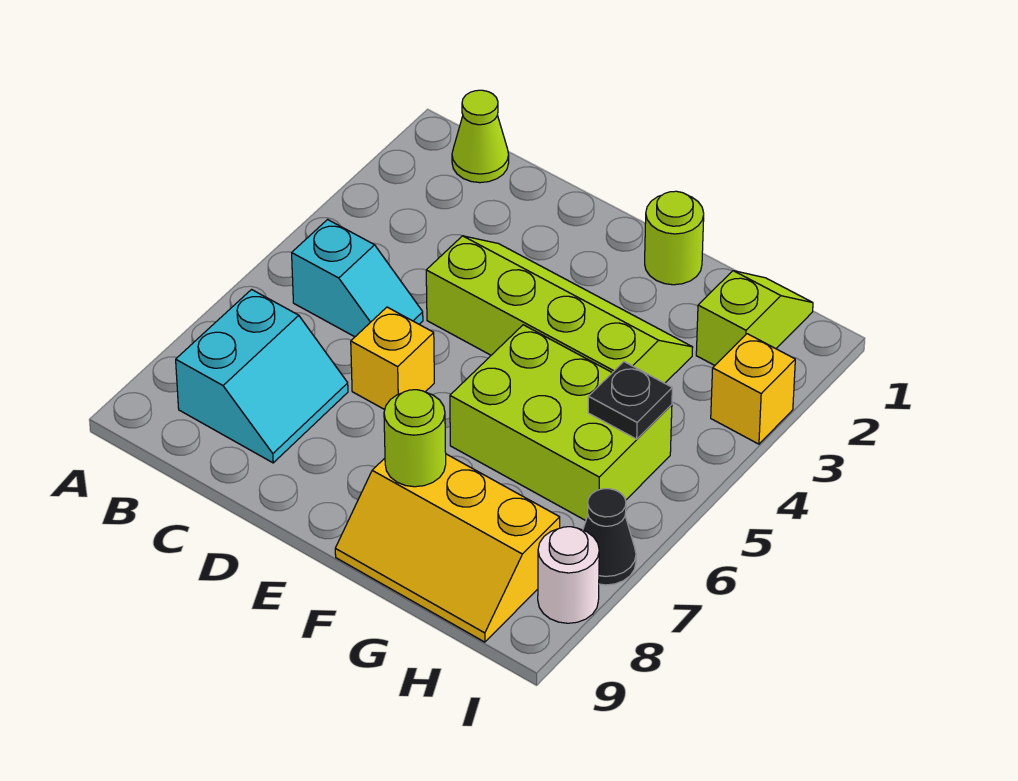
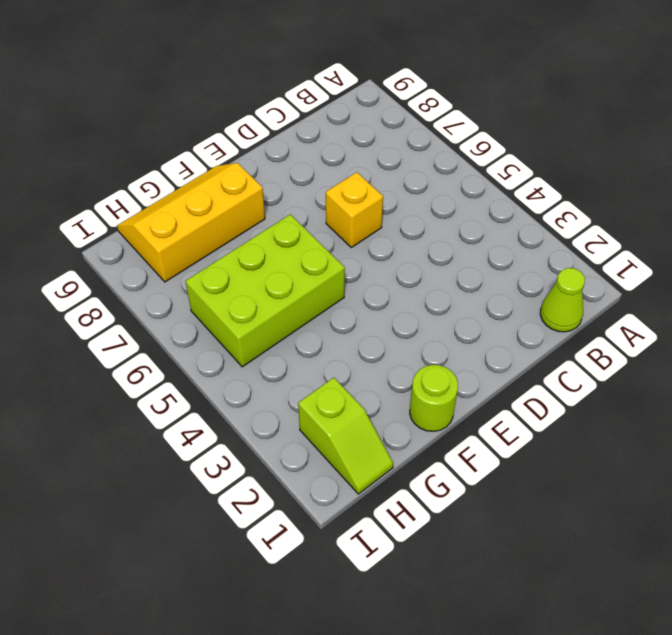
none -> cyan 1x2 slope [292,220,423,337]
none -> cyan 2x2 slope [176,290,348,463]
none -> lime 2x4 slope [426,236,693,383]

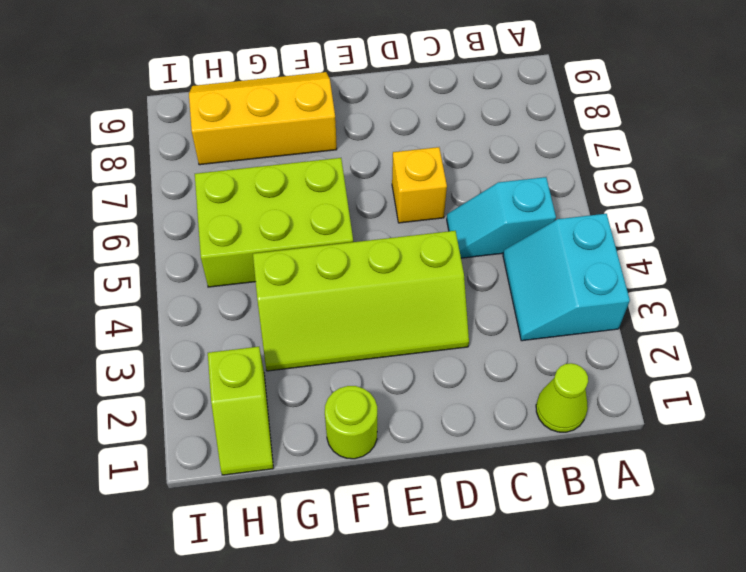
cyan 2x2 slope [503,214,630,341] -> cyan 2x2 slope moved to [176,290,348,463]
none -> yellow 1x1 brick [711,334,795,444]
none -> black 1x1 cone [583,489,636,585]
none -> white 1x1 round brick [538,527,599,623]

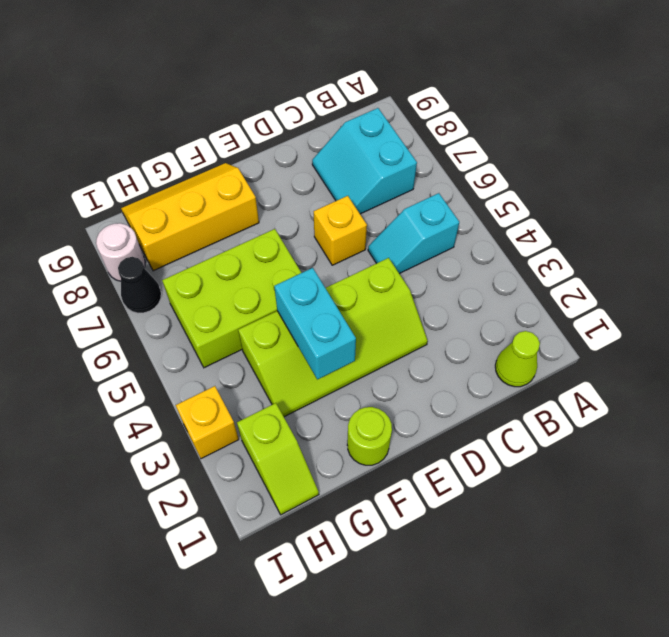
cyan 1x2 brick [274,268,356,379] -> none
none -> lime 1x1 round brick [384,390,446,487]
none -> black 1x1 plate [588,362,672,439]

